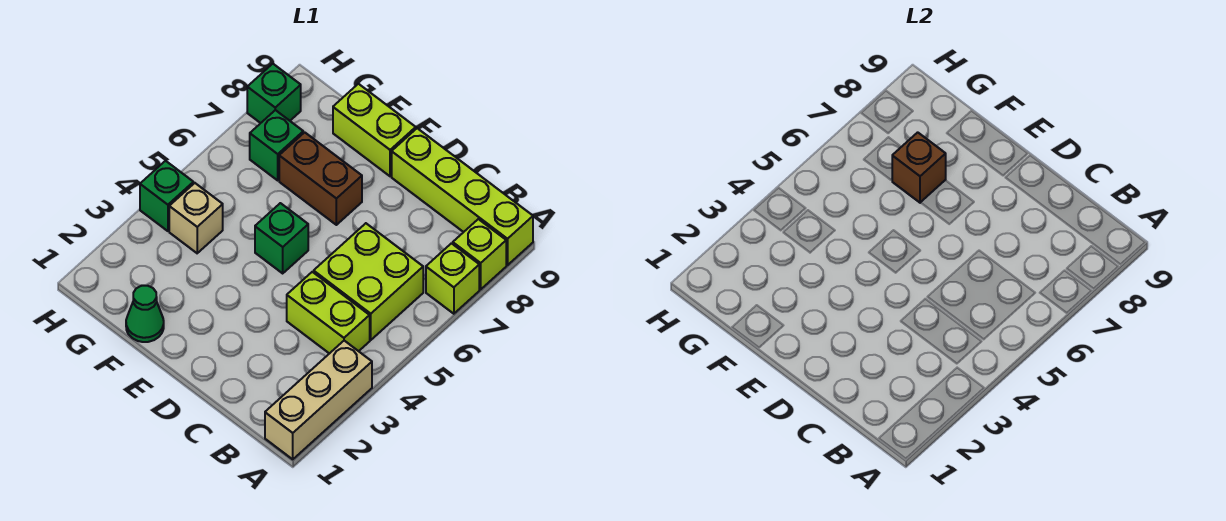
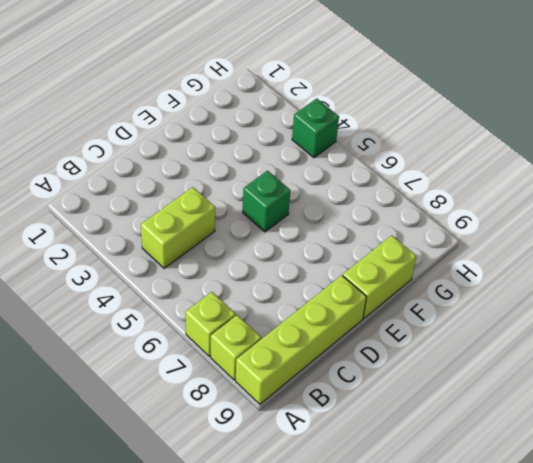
none -> tan 1x3 brick [265,341,372,459]
none -> lime 2x2 brick [314,223,423,340]
none -> brown 1x2 brick [279,132,362,225]

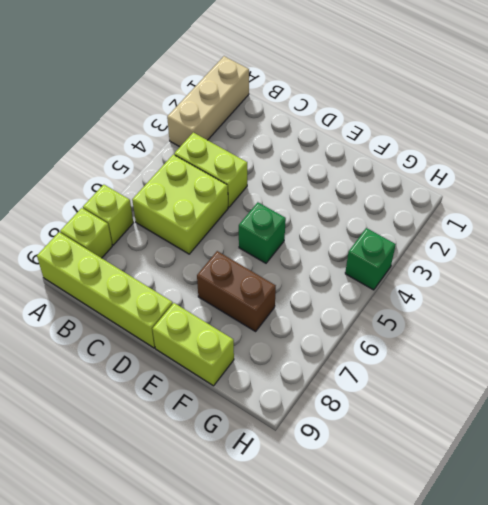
none -> green 1x1 cone [126,286,164,342]
none -> tan 1x1 brick [169,183,223,253]
none -> green 1x1 brick [250,110,303,180]

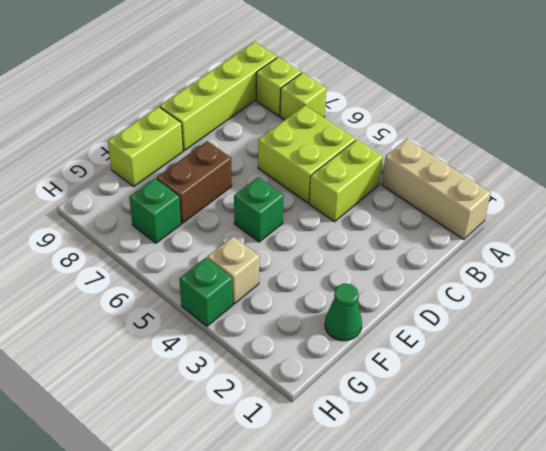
none -> green 1x1 brick [247,64,301,123]
none -> brown 1x1 brick [892,132,946,203]

